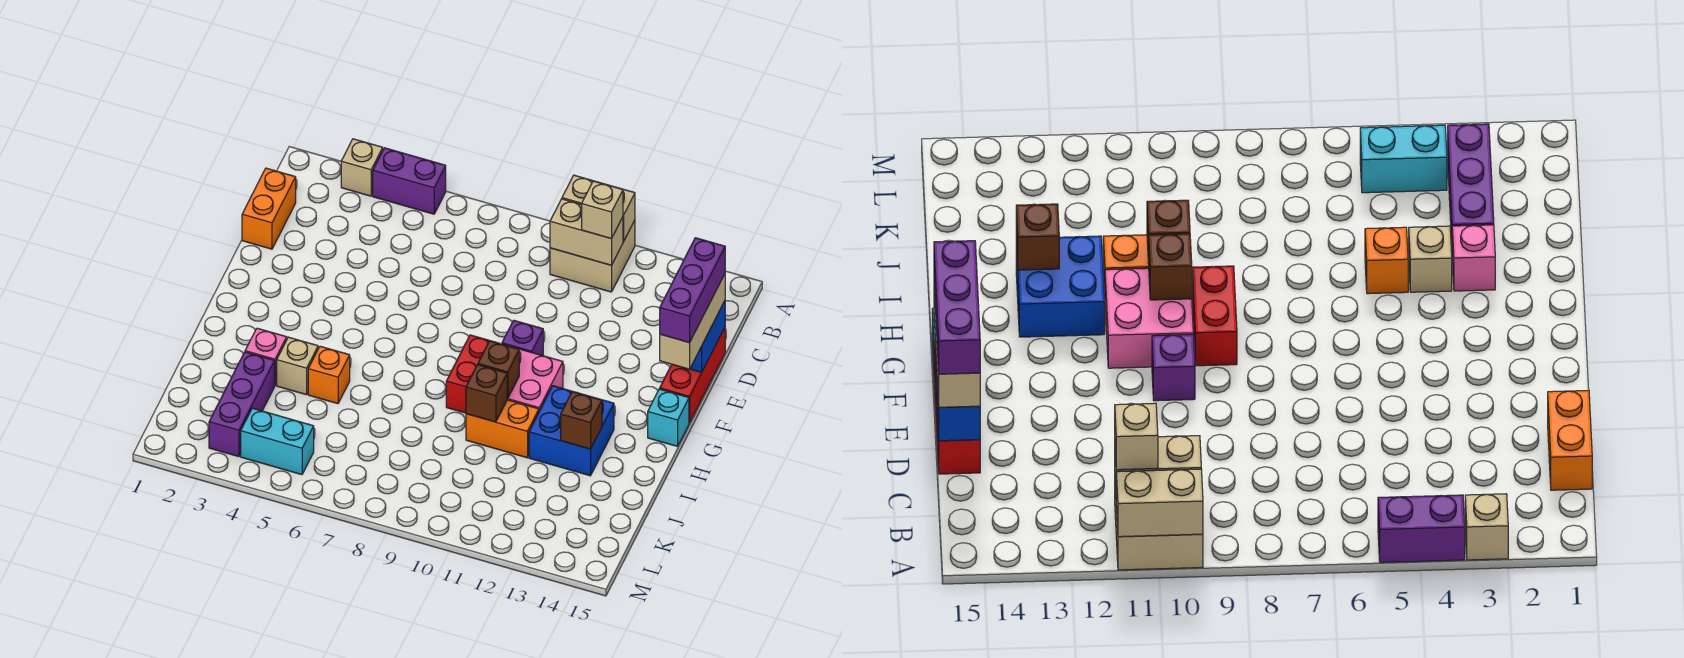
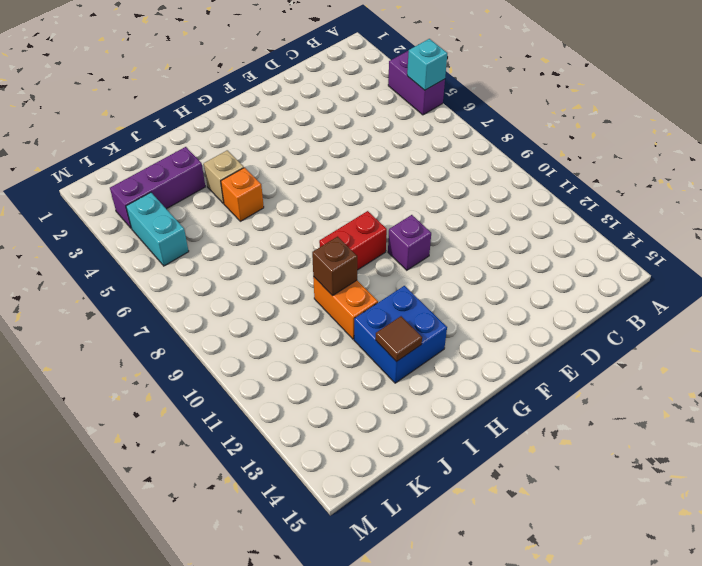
cyan 1x1 brick [407,39,447,90] -> cyan 1x1 brick moved to [648,389,689,446]
brown 1x1 tile [376,316,422,362] -> brown 1x1 brick [561,392,602,449]
none -> tan 1x1 brick [341,139,383,196]
none -> tan 2x2 brick [550,220,635,292]
none -> orange 1x2 brick [242,168,296,249]

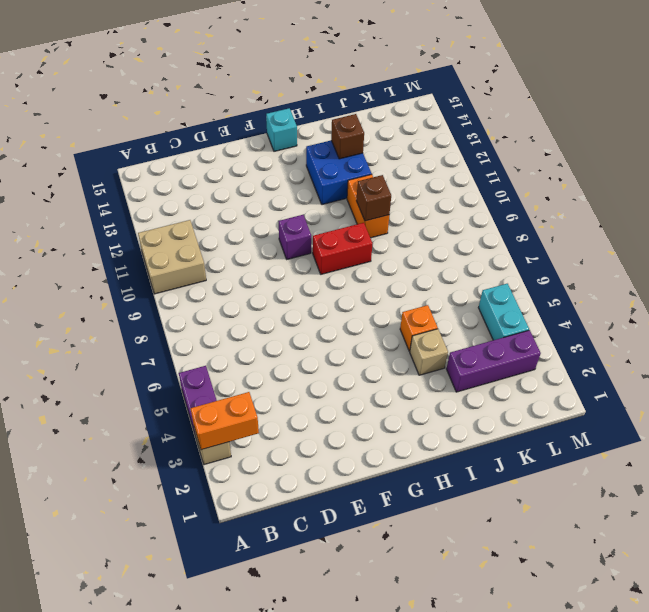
orange 1x2 brick [191,392,259,450] -> orange 1x2 brick moved to [242,168,296,249]
none -> red 1x3 brick [660,328,725,423]
none -> pink 2x2 brick [502,344,563,411]
none -> pink 1x1 brick [245,328,287,385]

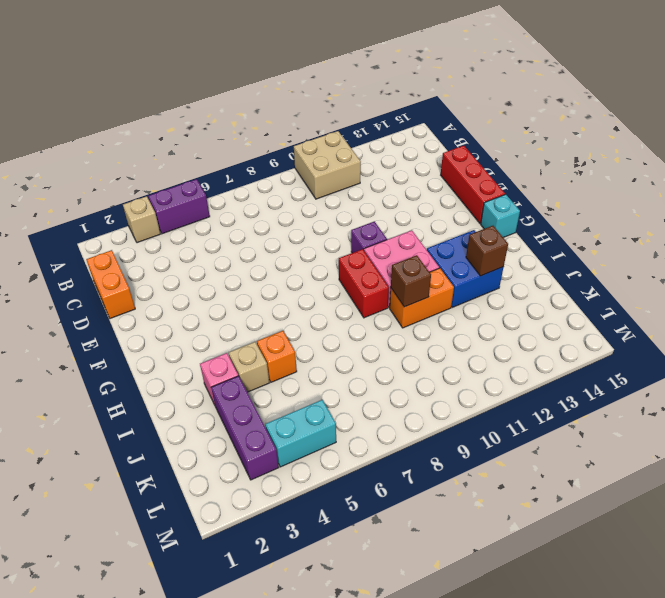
none -> tan 1x2 brick [562,175,635,242]
none -> tan 1x2 brick [550,199,623,265]
none -> blue 1x2 brick [690,301,725,372]

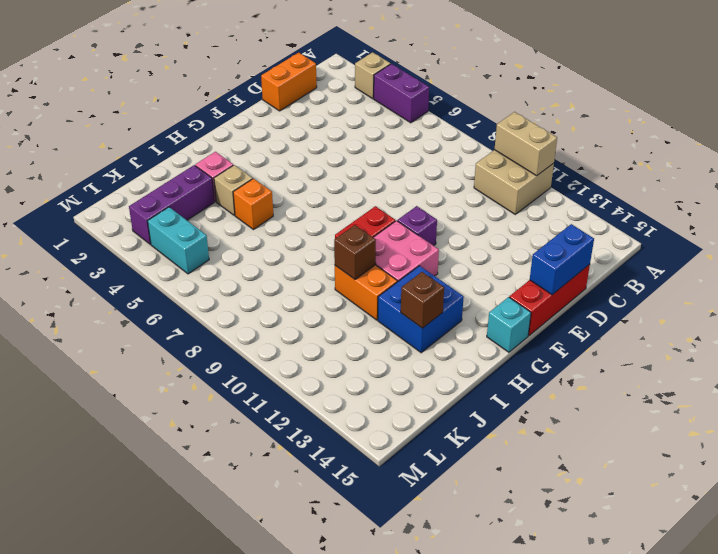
none -> tan 1x2 brick [550,199,623,265]
none -> brown 1x1 brick [478,341,519,398]
none -> tan 1x1 brick [582,181,623,239]

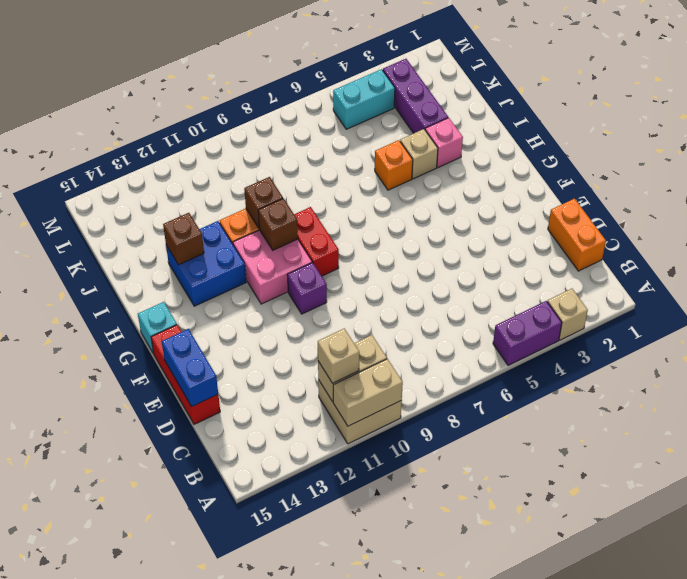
none -> tan 1x3 brick [660,274,725,369]
none -> purple 1x3 brick [660,238,725,343]

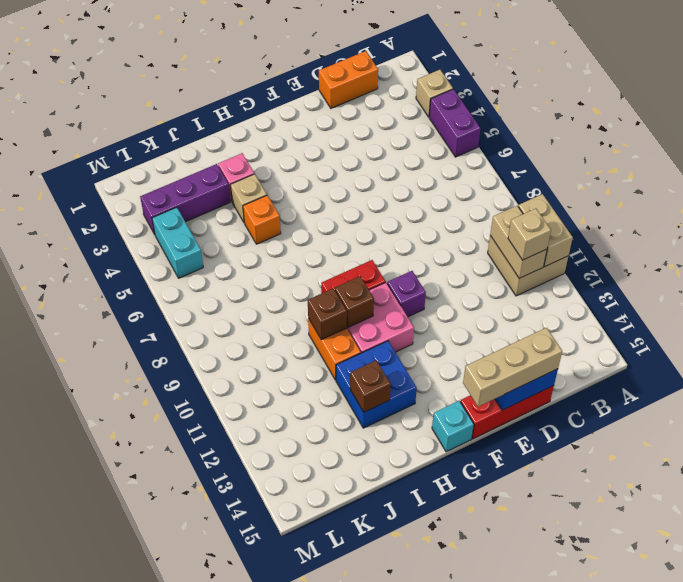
none -> purple 1x3 brick [660,238,725,343]

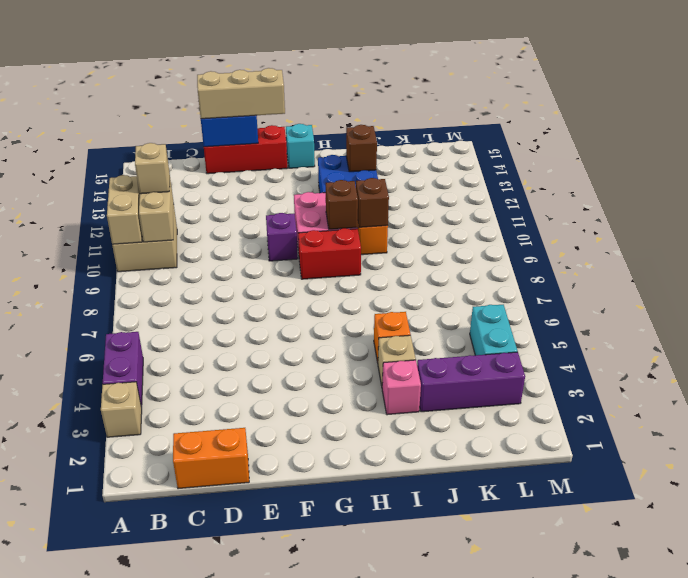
none -> purple 1x3 brick [660,238,725,343]

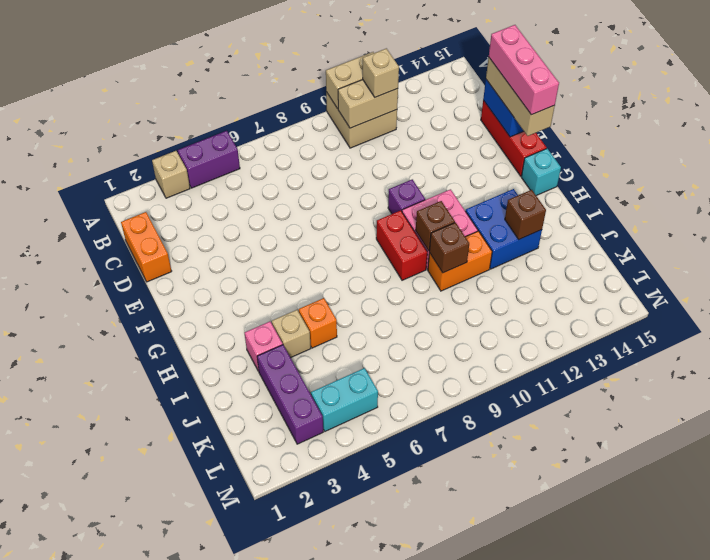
pink 1x3 brick [489,25,559,115] -> purple 1x3 brick [660,238,725,343]

